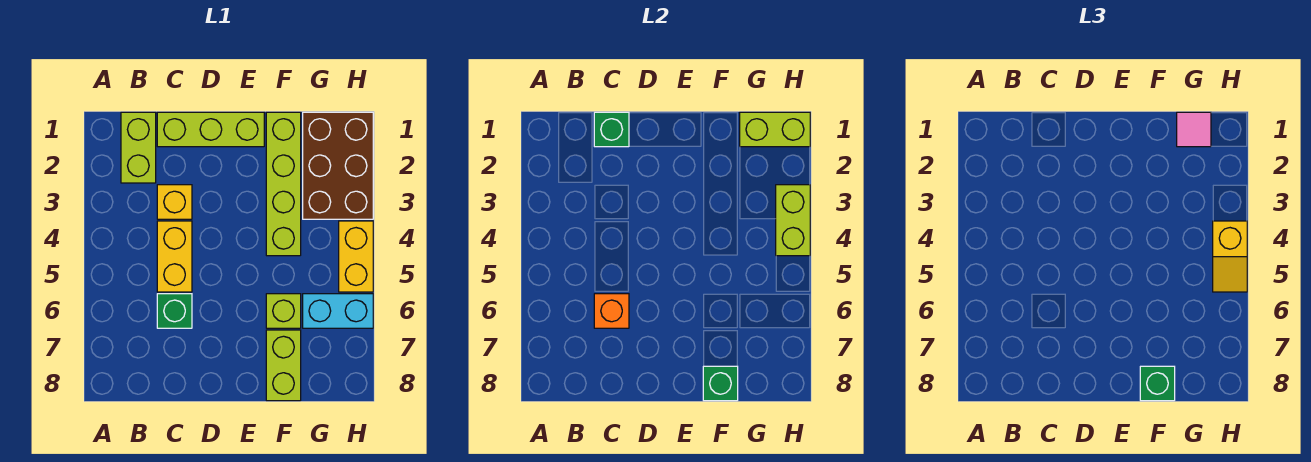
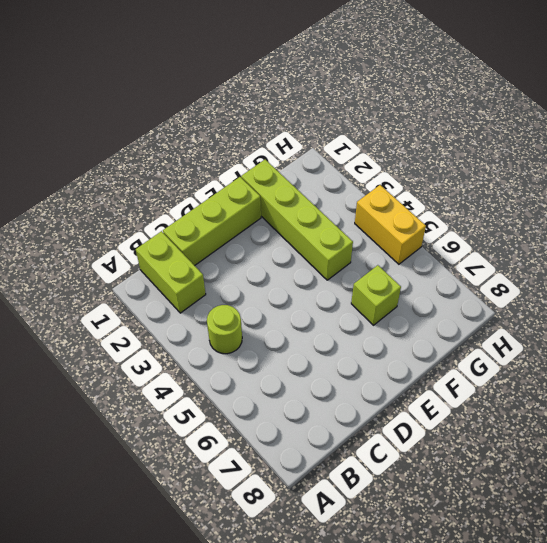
lime 1x1 round brick [207,305,242,354] -> none
none -> yellow 1x1 brick [157,185,192,219]
none -> yellow 1x2 brick [157,221,192,292]
none -> green 1x1 brick [157,294,192,328]

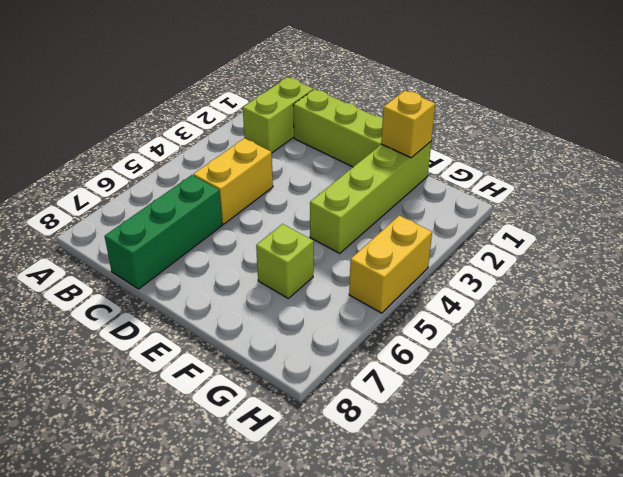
green 1x3 brick [105,175,222,289] -> green 1x1 brick [157,294,192,328]
yellow 1x1 brick [381,91,435,158] -> yellow 1x1 brick moved to [157,185,192,219]
none -> lime 1x2 brick [266,330,301,401]
none -> brown 2x3 brick [303,112,373,219]
none -> cyan 1x2 brick [303,294,373,328]

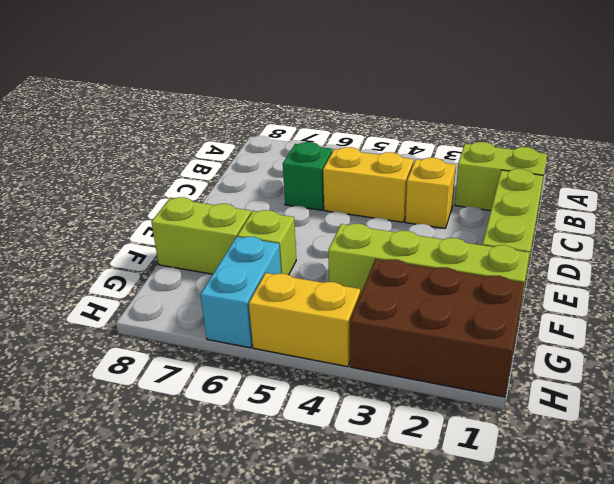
none -> green 1x1 brick [594,112,629,147]
none -> orange 1x1 brick [594,294,629,328]
none -> green 1x1 brick [703,366,738,401]

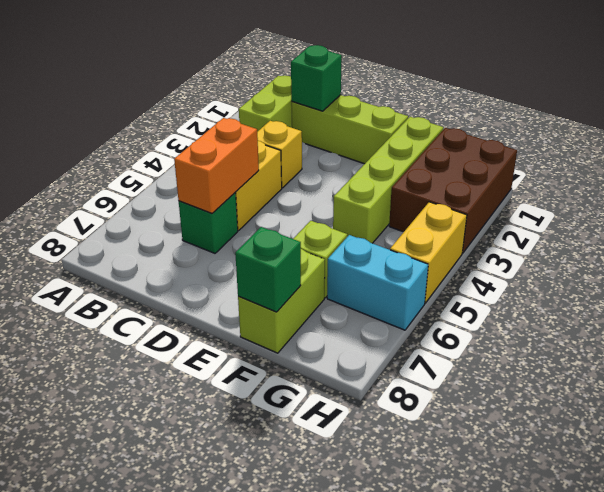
orange 1x2 brick [174,118,259,214] -> orange 1x1 brick [594,294,629,328]
none -> lime 1x2 brick [740,112,810,147]
none -> lime 1x2 brick [776,185,810,256]
none -> green 1x1 brick [1140,366,1175,401]

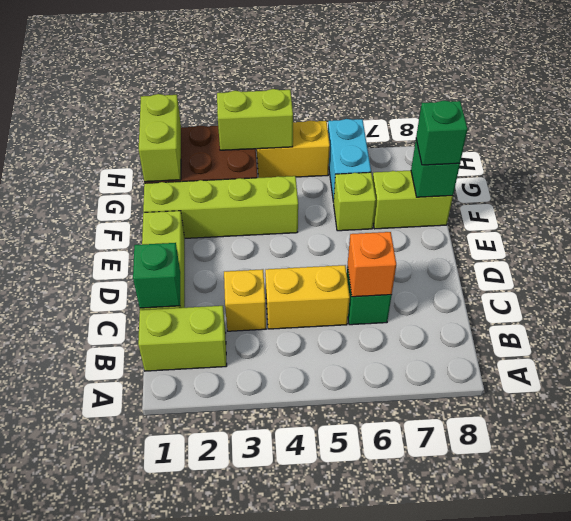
none -> pink 1x1 tile [1177,112,1211,147]
none -> yellow 1x2 slope [1213,221,1247,292]

